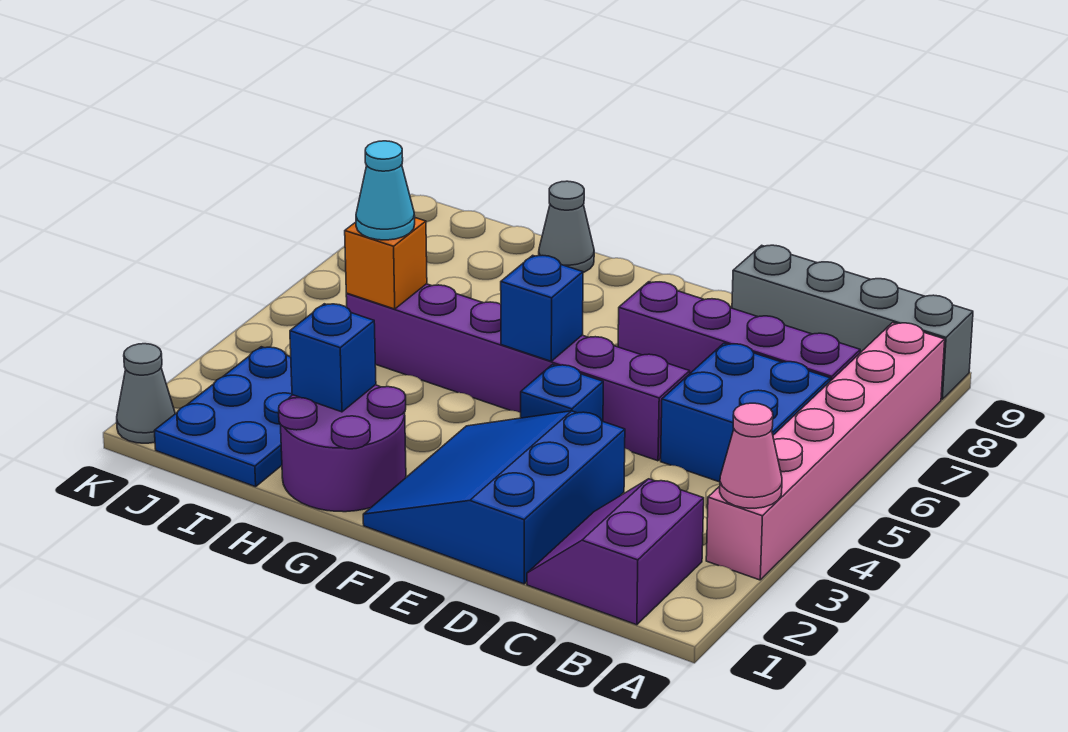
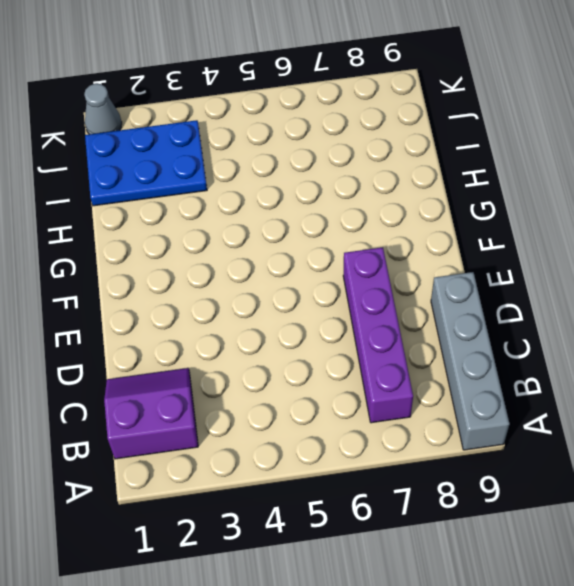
none -> pink 1x6 brick [706,323,945,580]
none -> blue 2x2 brick [661,343,830,482]
none -> blue 3x3 slope [363,411,625,584]

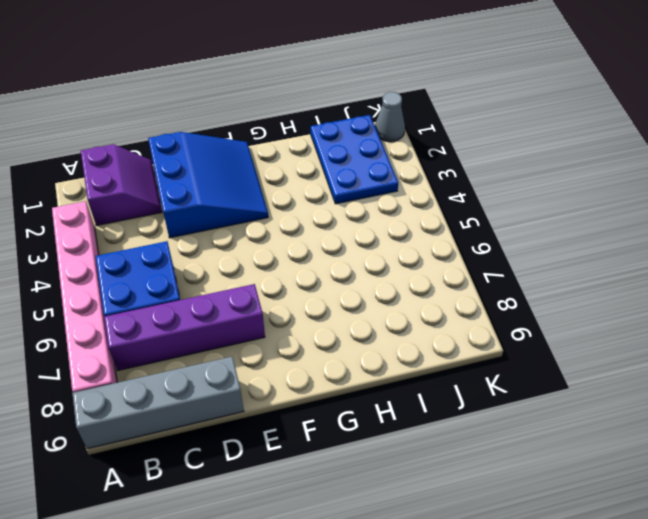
none -> purple 1x6 brick [346,284,690,461]
none -> blue 1x1 brick [521,364,603,421]
none -> purple 2x2 round brick [279,385,406,512]

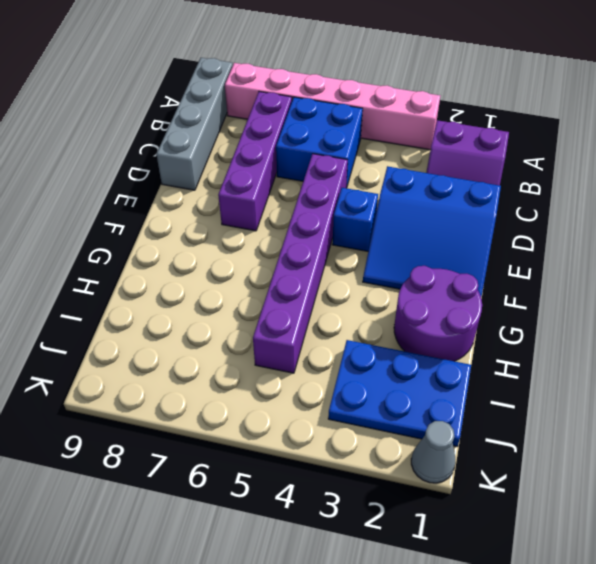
none -> grey 1x1 cone [539,181,594,272]
none -> pink 1x1 cone [720,403,782,508]
none -> blue 1x1 brick [501,255,583,361]

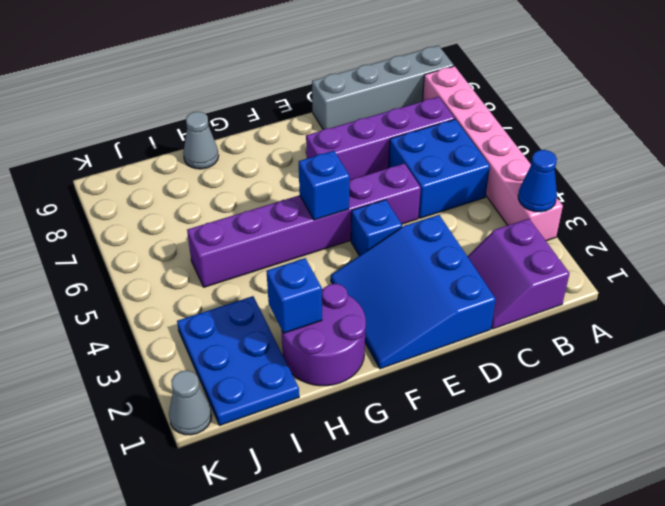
blue 1x1 cone [518,150,557,212] -> pink 1x1 cone [720,403,782,508]
none -> orange 1x1 brick [345,218,427,309]
none -> cyan 1x1 cone [356,141,415,240]

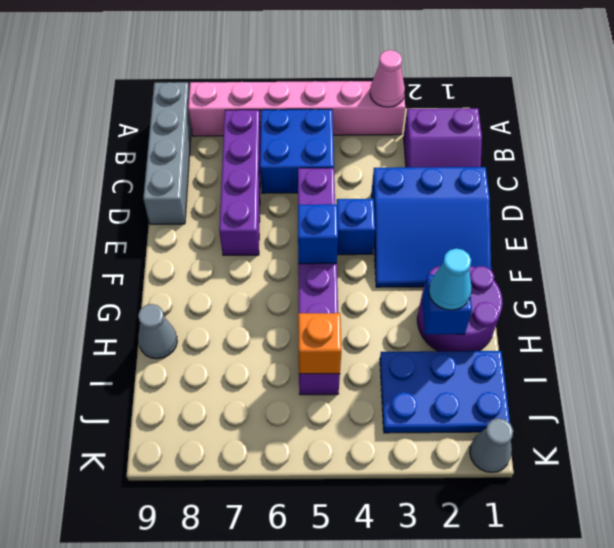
cyan 1x1 cone [429,248,472,310] -> cyan 1x1 cone moved to [356,141,415,240]

